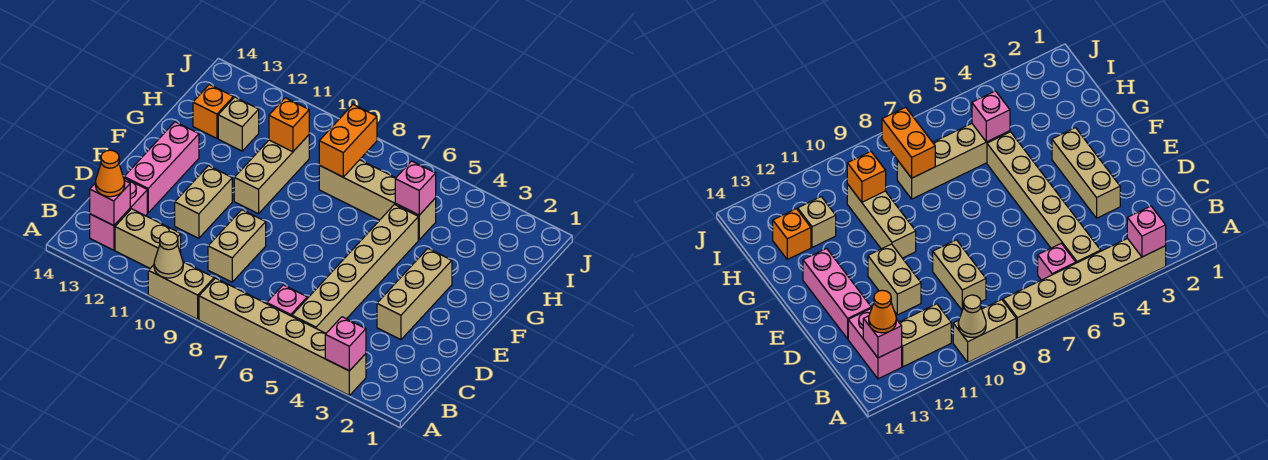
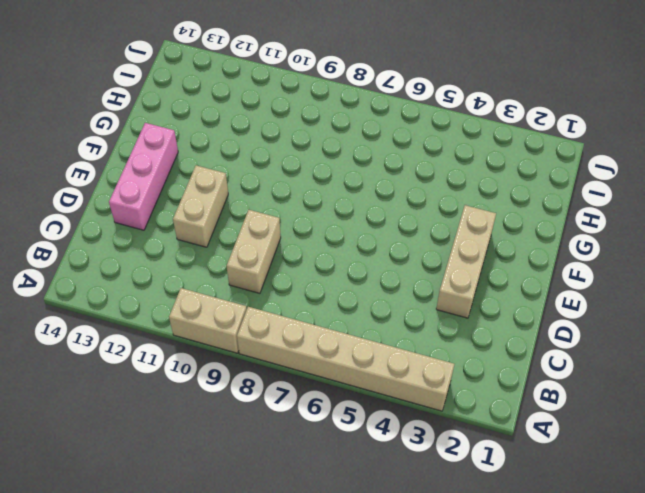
none -> tan 1x6 brick [292,205,418,333]
none -> pink 1x1 brick [267,285,307,316]
none -> tan 1x2 brick [115,209,181,268]

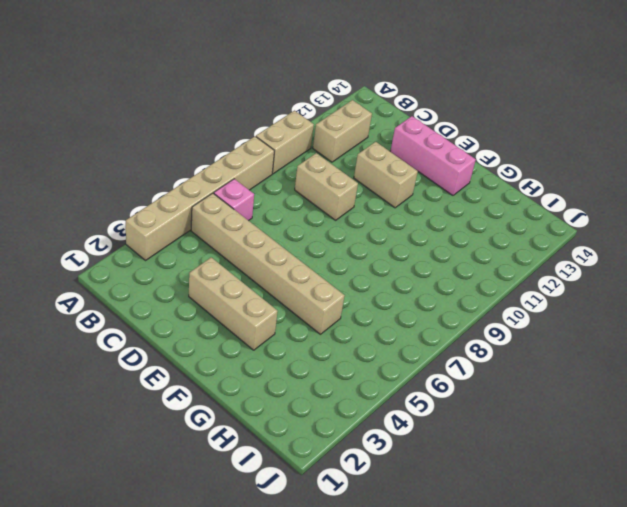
none -> pink 1x2 brick [90,178,147,250]
none -> tan 1x3 brick [234,135,309,214]
none -> tan 1x4 brick [319,160,436,240]

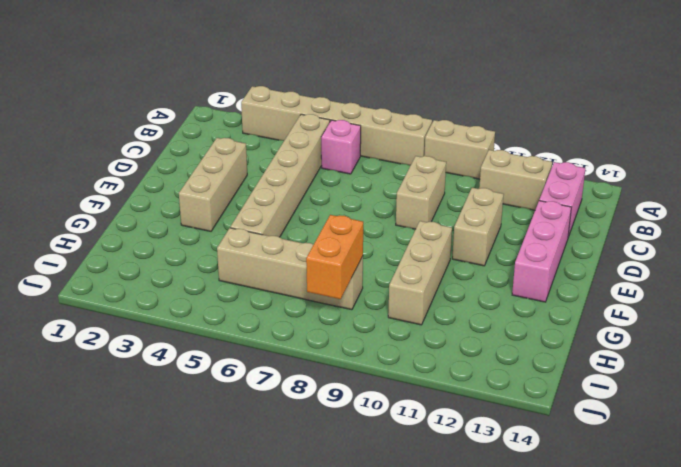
none -> tan 1x1 brick [218,97,259,151]
none -> orange 1x1 brick [193,85,233,138]
none -> pink 1x1 brick [325,317,366,371]

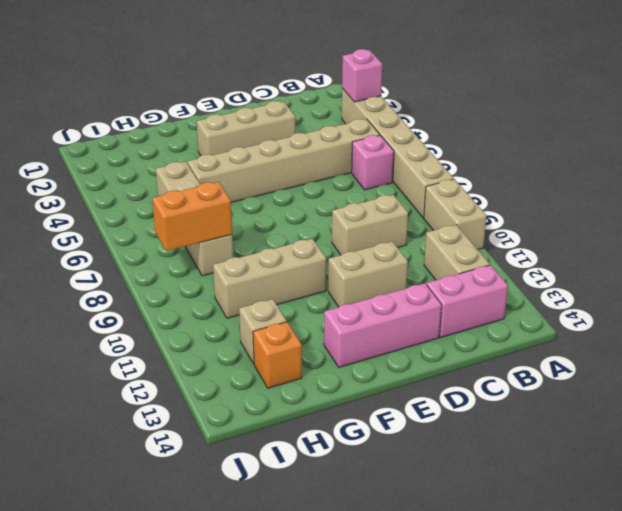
none -> tan 1x1 cone [154,232,183,278]
none -> pink 1x1 brick [90,180,130,226]
none -> pink 1x1 brick [395,161,436,215]

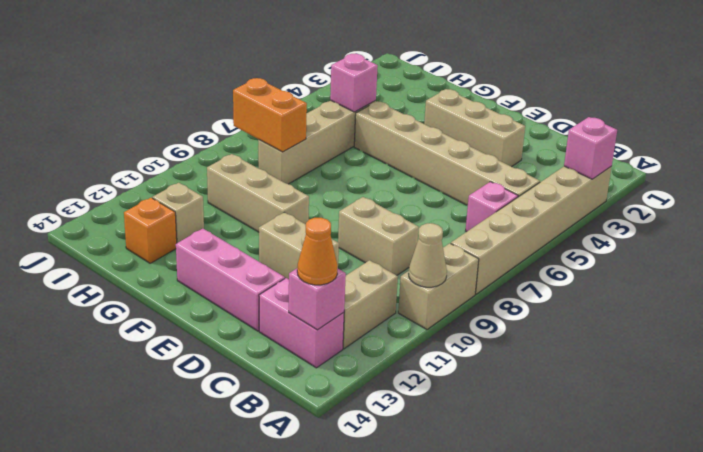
none -> orange 1x1 brick [269,98,309,152]

